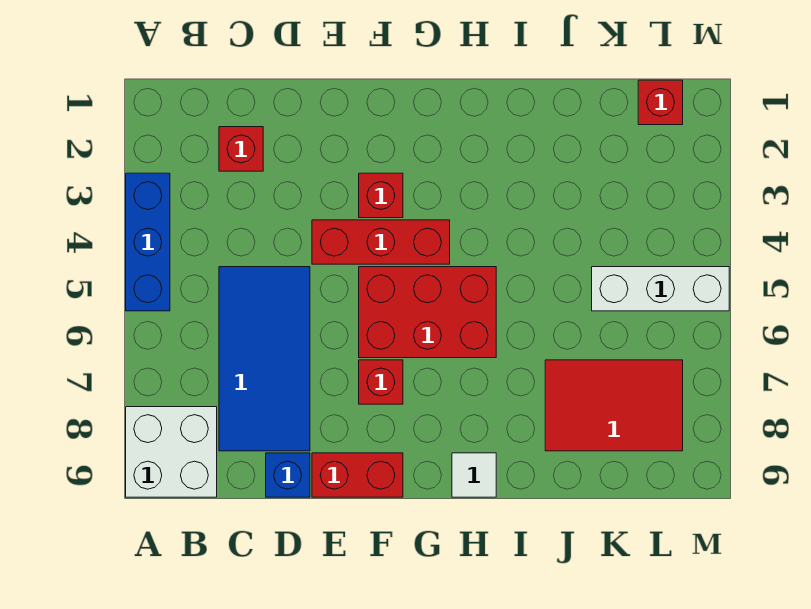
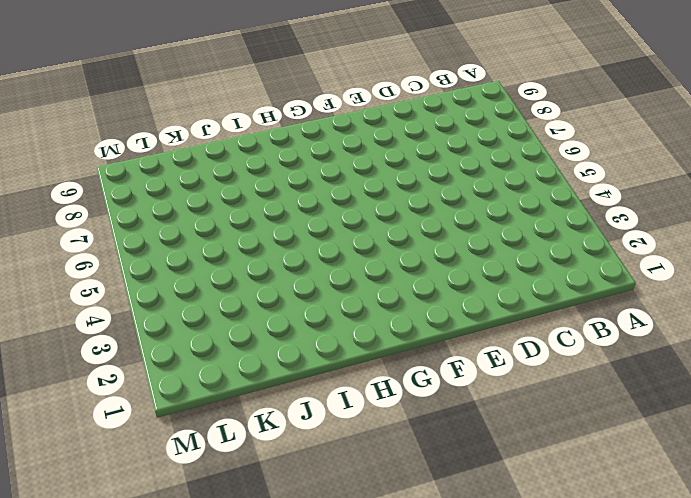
none -> blue 1x3 brick [126,173,170,311]
none -> white 2x2 brick [126,407,217,497]
none -> red 1x1 brick [219,127,263,171]

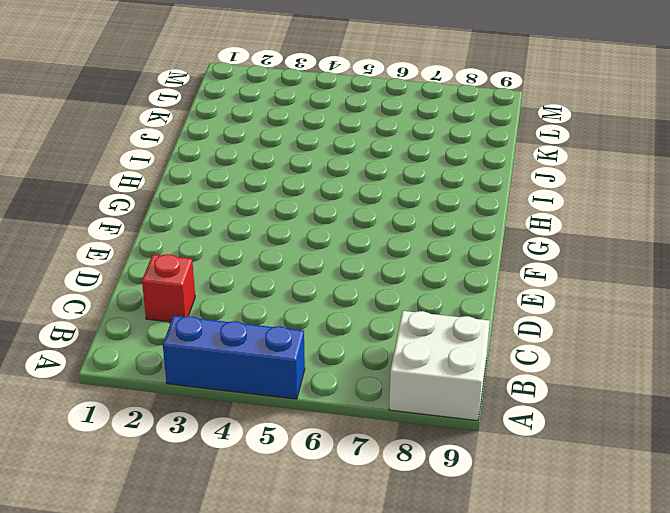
none -> blue 2x4 tile [219,267,310,451]
none -> blue 1x1 brick [266,453,310,497]
none -> red 1x3 brick [312,220,450,264]

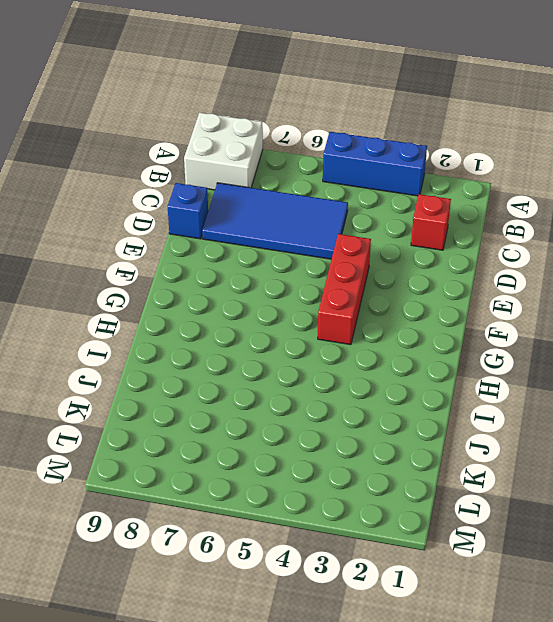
none -> red 1x2 brick [312,453,403,497]
none -> red 1x1 brick [359,173,403,218]
none -> red 2x3 brick [359,267,496,358]

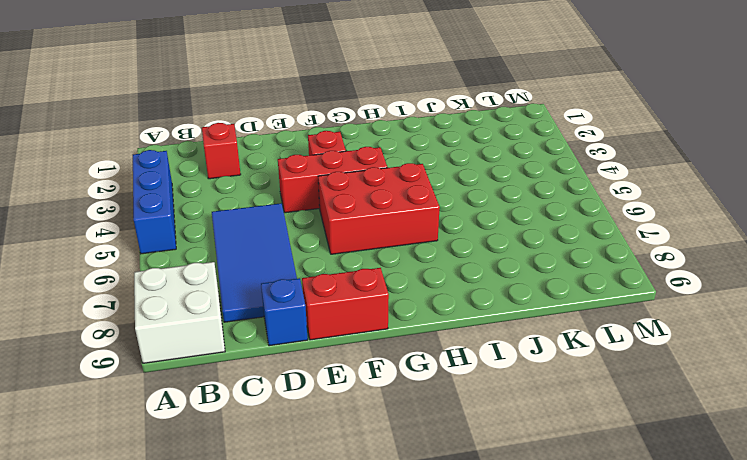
none -> red 1x1 brick [359,360,403,404]
none -> white 1x1 tile [452,453,496,497]
none -> red 2x3 tile [545,360,683,451]

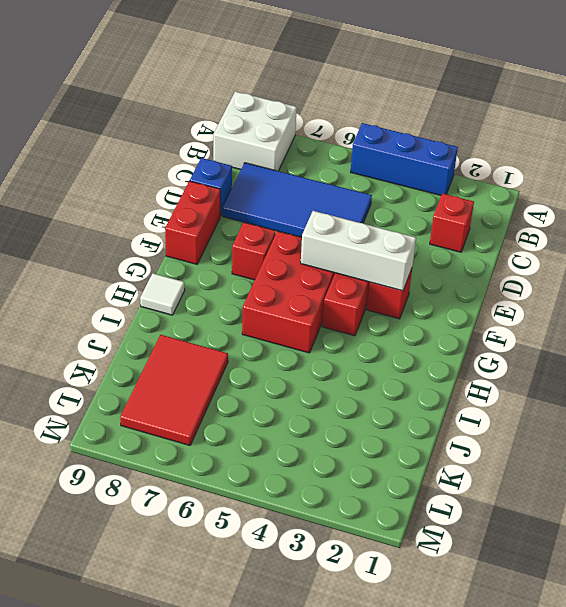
white 1x3 brick [301,211,416,291] -> white 1x3 brick turned to [592,267,729,311]
none -> red 1x1 brick [638,80,683,125]

